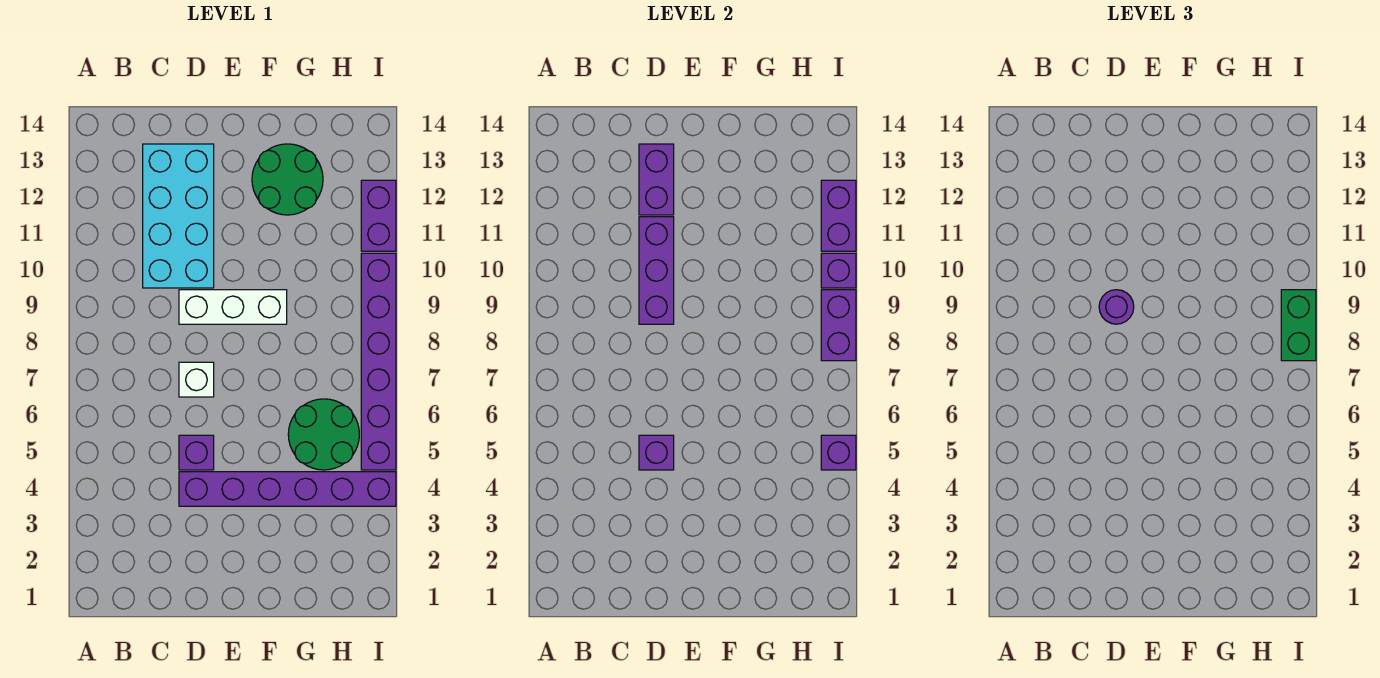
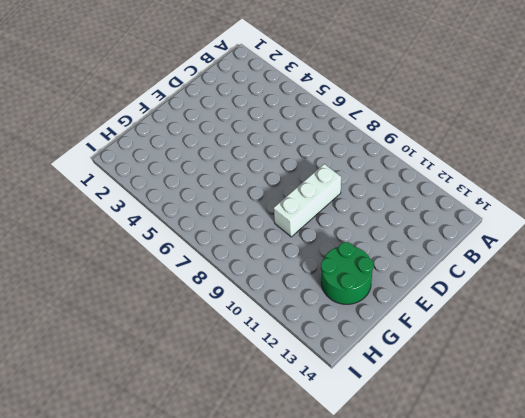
none -> cyan 2x4 brick [143,144,214,288]
none -> purple 1x6 brick [179,472,396,506]
none -> purple 1x1 brick [179,435,214,470]

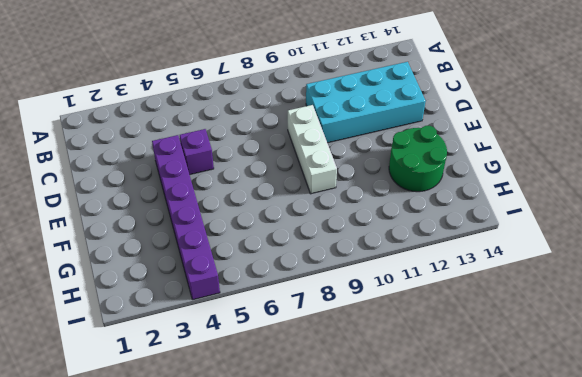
none -> white 1x1 brick [179,362,214,397]
none -> green 2x2 round brick [288,399,359,470]
none -> purple 1x6 brick [361,253,396,470]

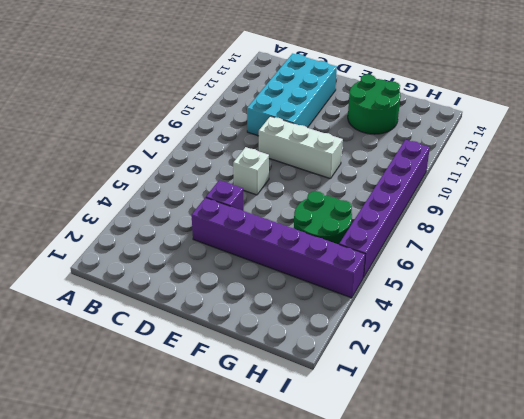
none -> purple 1x2 brick [361,180,396,251]
none -> purple 1x1 brick [639,435,674,470]
none -> purple 1x3 brick [639,217,674,324]

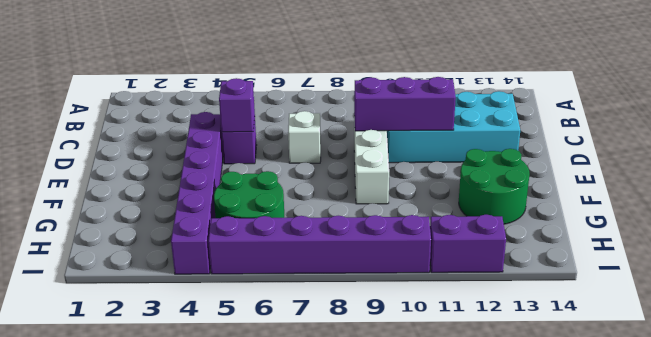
none -> purple 1x2 brick [639,144,674,215]
none -> purple 1x1 brick [821,435,856,470]
none -> purple 1x2 brick [821,290,856,361]

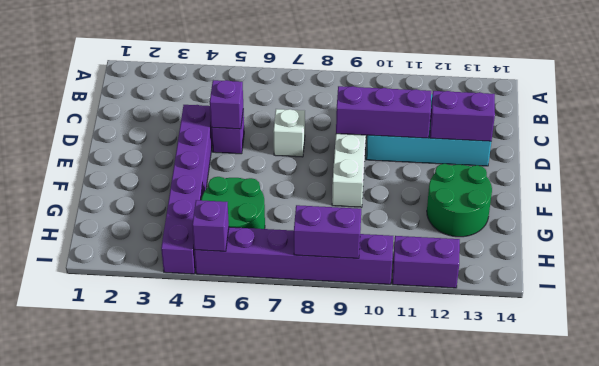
none -> purple 1x1 brick [821,253,856,288]
none -> purple 1x2 brick [821,180,856,251]
none -> purple 1x1 round brick [1099,290,1134,324]

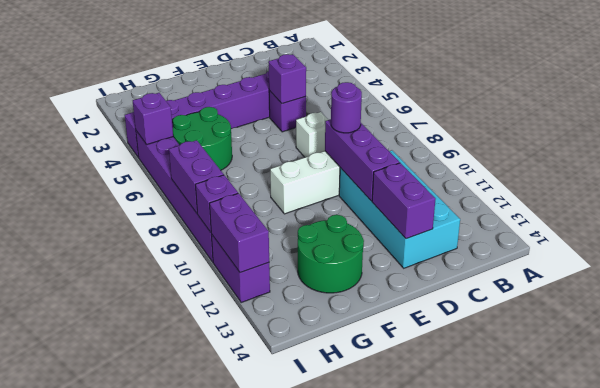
none -> green 1x2 brick [1281,290,1316,361]

